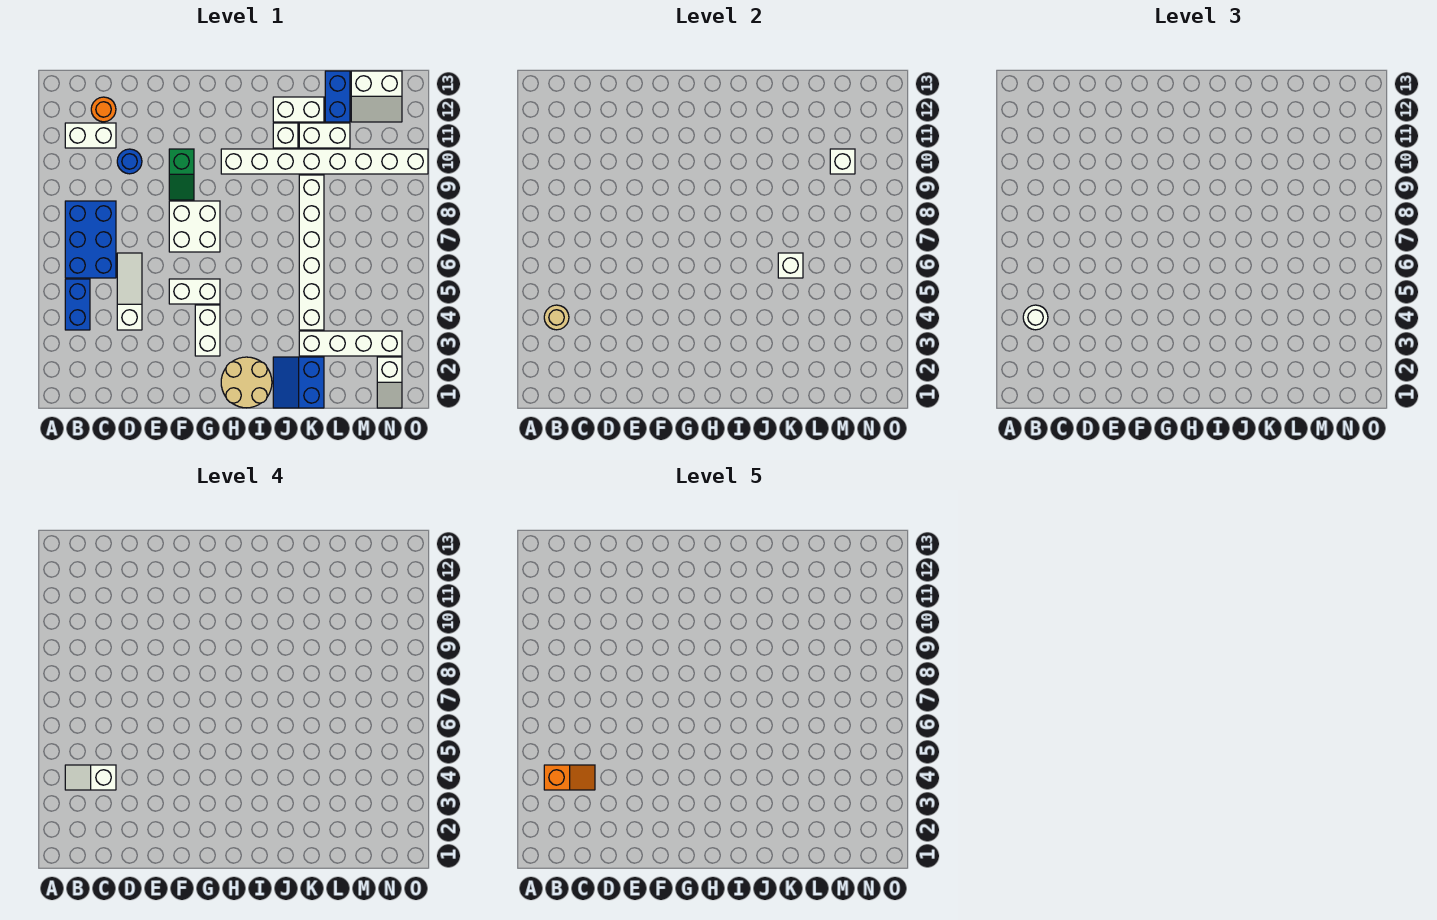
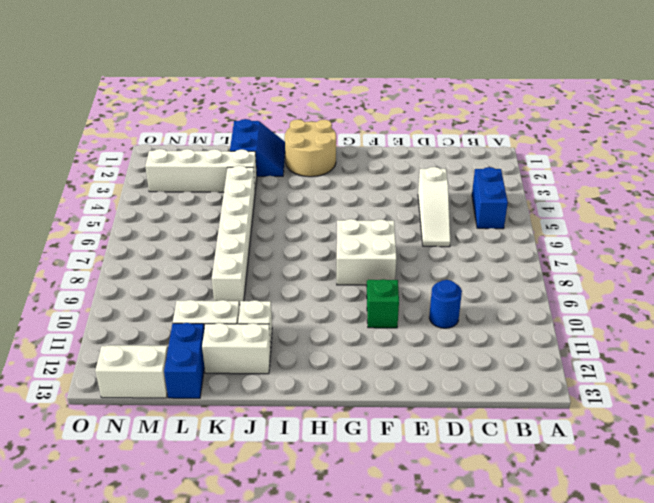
none -> blue 2x3 brick [65,201,116,278]
none -> white 1x2 brick [65,123,116,148]
none -> orange 1x1 round brick [91,97,116,122]

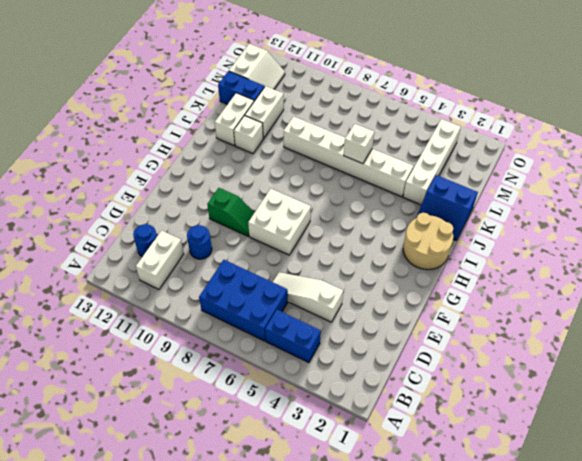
blue 1x1 round brick [133,224,157,257] -> orange 1x1 round brick [91,97,116,122]
none -> white 1x2 brick [169,279,220,304]
none -> white 1x2 brick [195,305,220,356]
none -> white 1x8 brick [221,149,428,174]

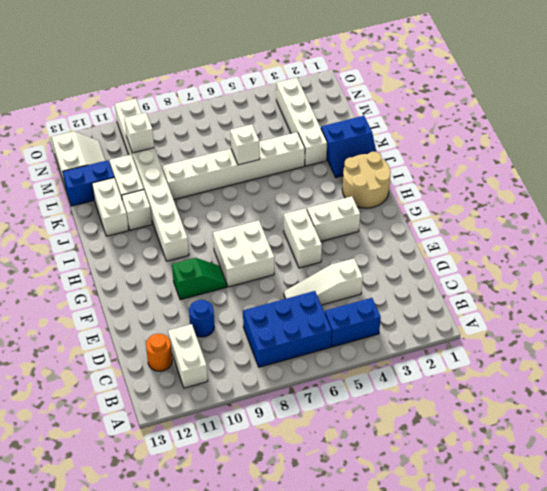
none -> white 1x2 slope [377,357,402,408]
none -> tan 1x1 round brick [544,305,569,330]
none -> white 1x1 round brick [1023,305,1048,330]

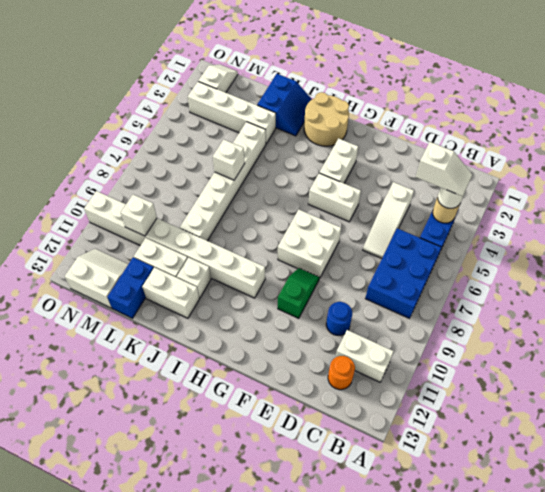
none -> orange 1x2 slope [544,765,595,790]

